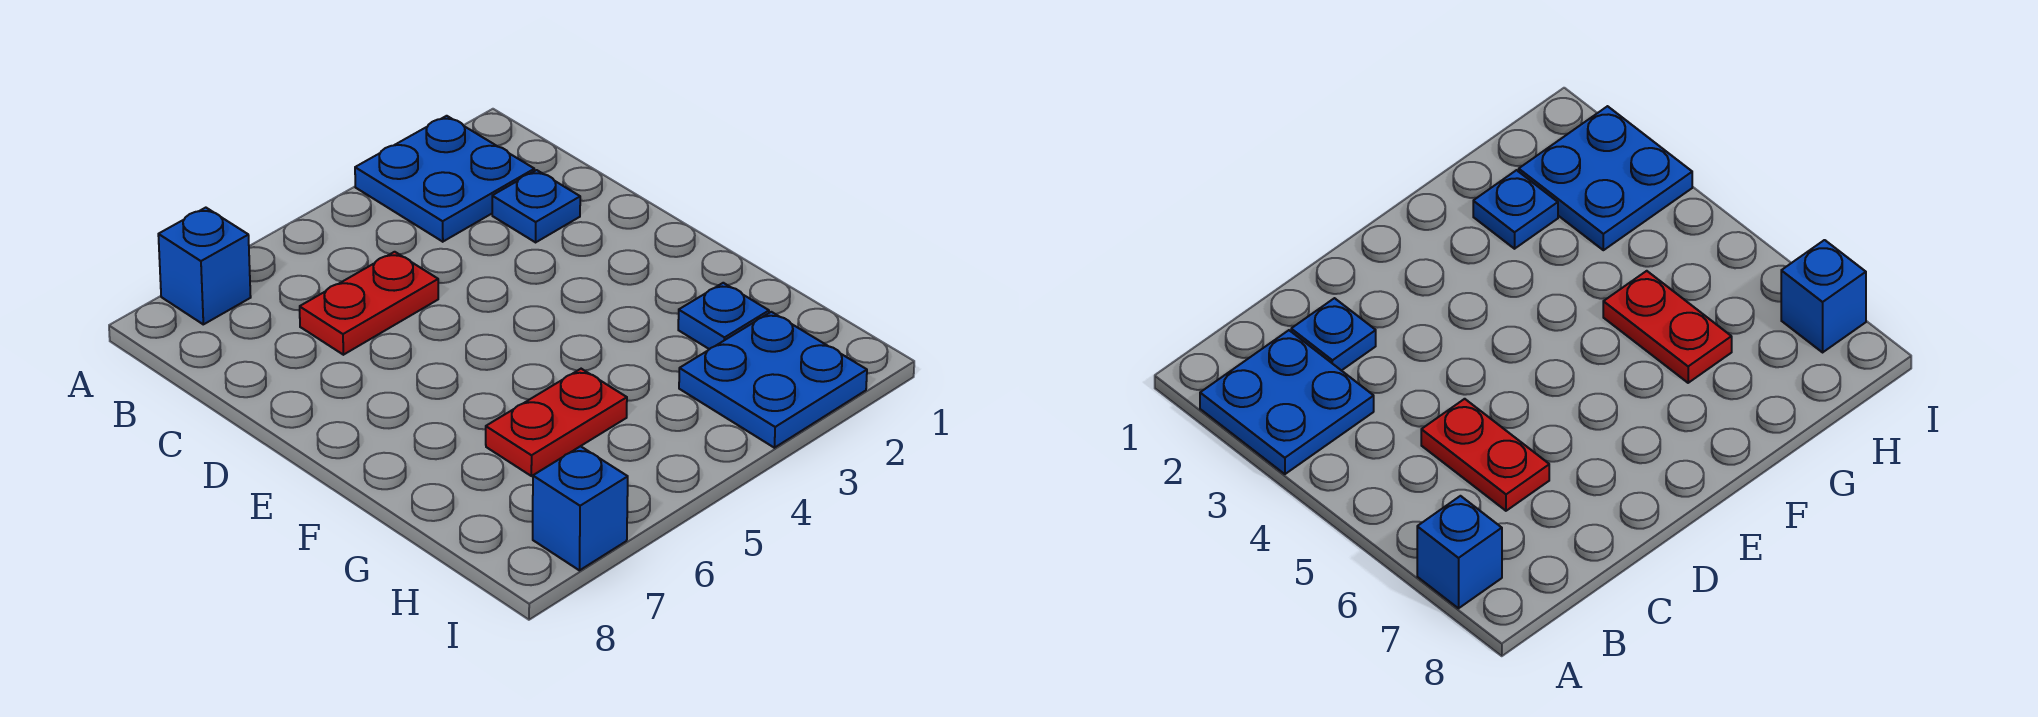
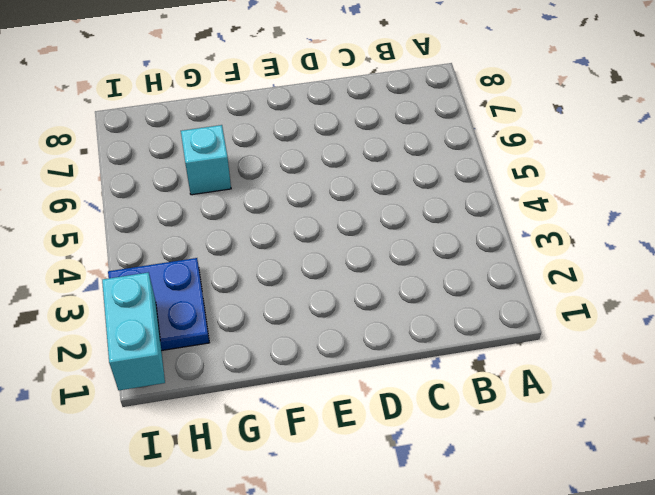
cyan 1x1 brick [181,125,231,195] -> red 1x2 plate [486,369,627,476]
cyan 1x2 brick [102,273,165,390] -> none
none -> blue 2x2 plate [355,116,534,242]
none -> blue 1x1 brick [158,208,251,324]

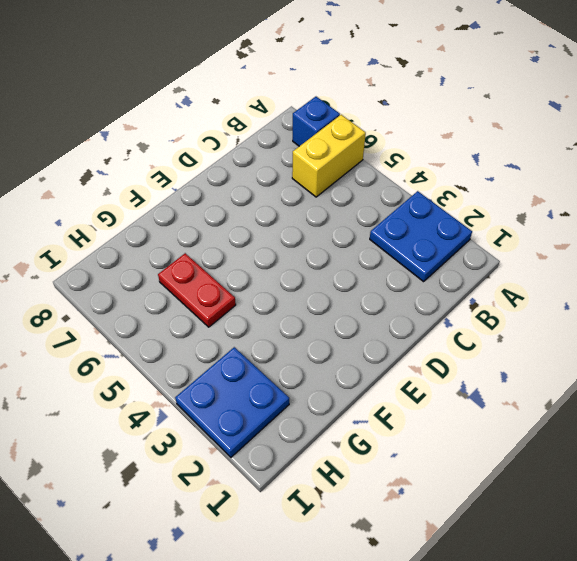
yellow 1x2 brick [292,115,366,197] -> none
none -> blue 1x1 plate [492,170,580,242]
none -> red 1x2 plate [300,252,438,355]

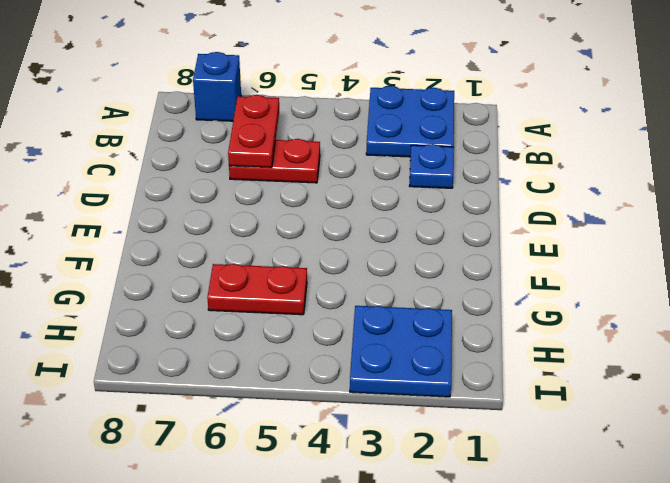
red 1x2 plate [228,95,279,168] -> none
none -> blue 1x1 plate [678,283,769,349]
none -> blue 1x1 brick [533,446,628,570]

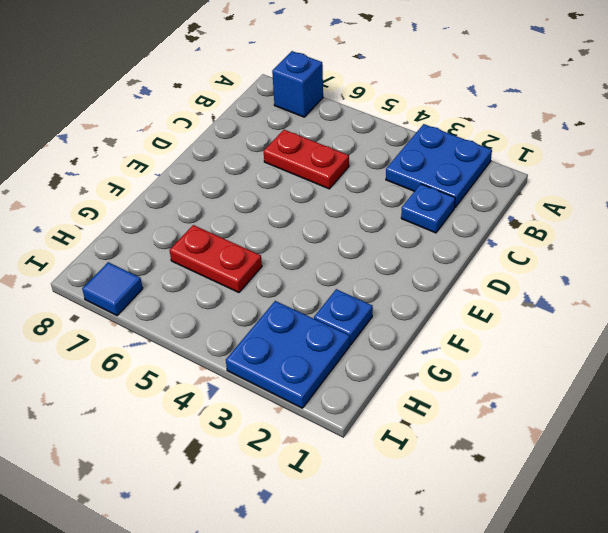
blue 1x1 tile [82,262,143,315] -> blue 1x1 brick [533,446,628,570]

